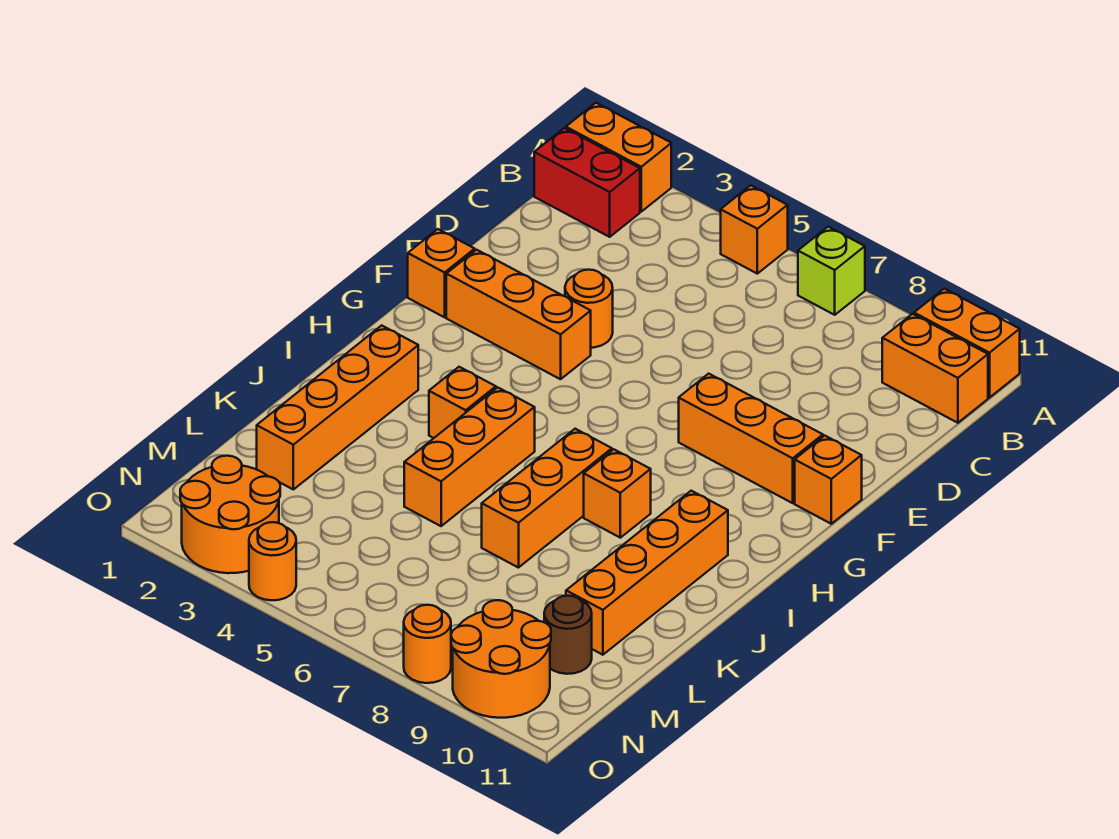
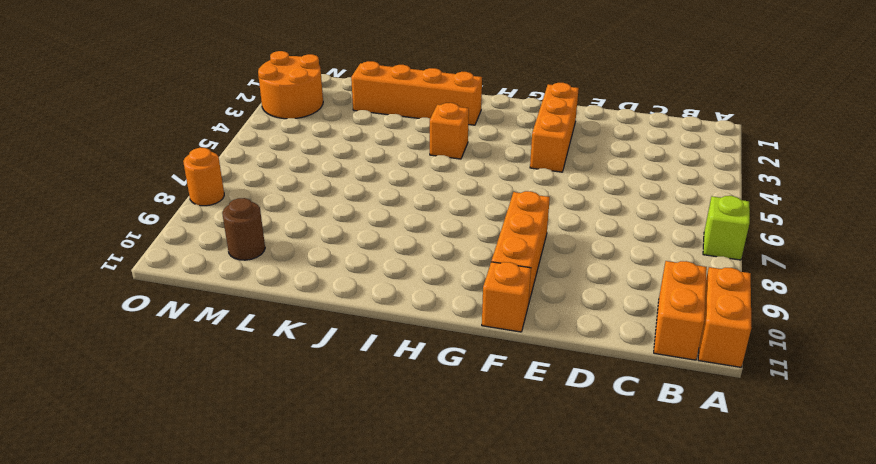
none -> orange 1x2 brick [566,103,671,212]
none -> orange 1x1 brick [721,185,788,274]
none -> red 1x2 brick [534,128,640,237]

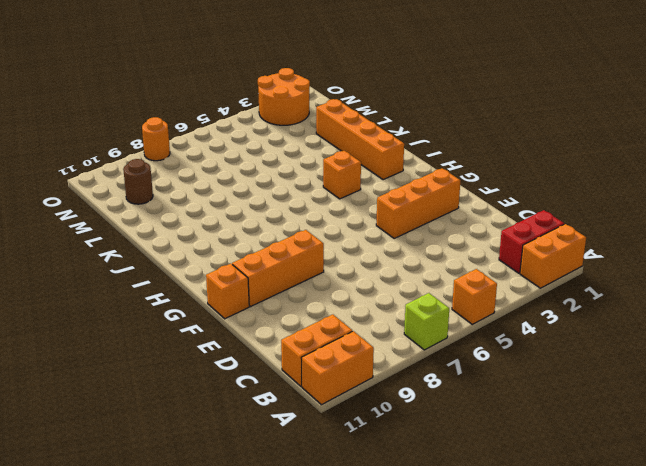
none -> orange 1x1 round brick [565,270,613,348]
none -> orange 1x1 brick [408,229,475,317]
none -> orange 1x3 brick [404,387,535,526]

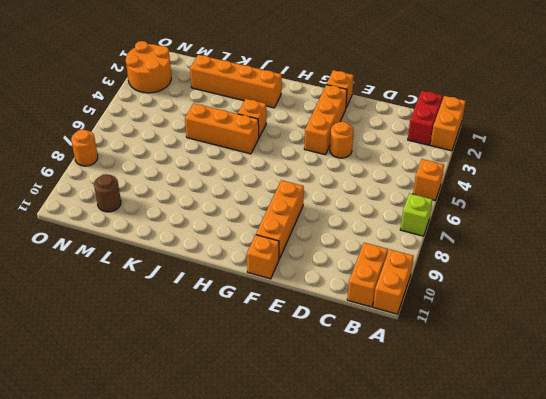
none -> orange 1x3 brick [482,429,612,568]
none -> orange 1x1 brick [584,449,651,538]
none -> orange 1x4 brick [566,491,728,655]

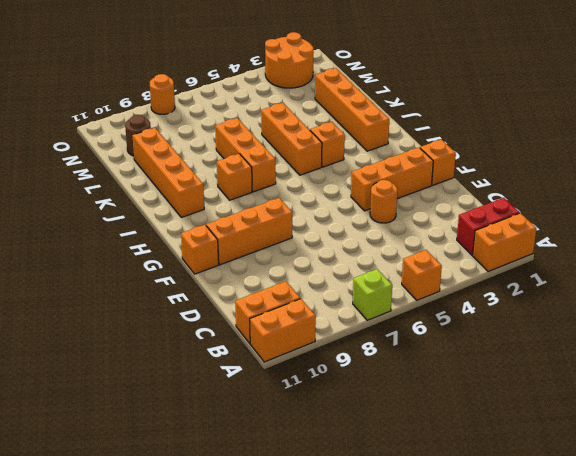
none -> orange 2x2 round brick [451,600,551,718]
none -> orange 1x1 round brick [249,522,296,600]

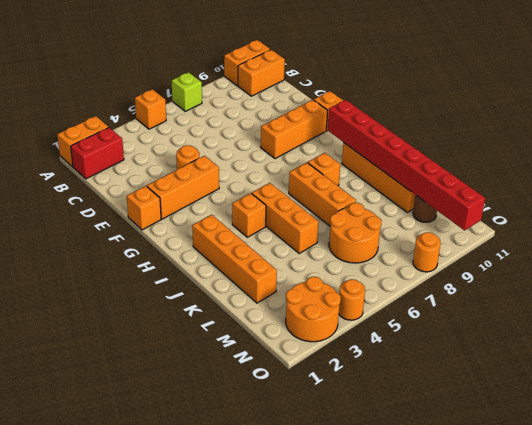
red 1x8 brick [327,100,485,230] -> none
orange 2x2 round brick [329,203,382,263] -> orange 2x2 round brick moved to [451,600,551,718]

